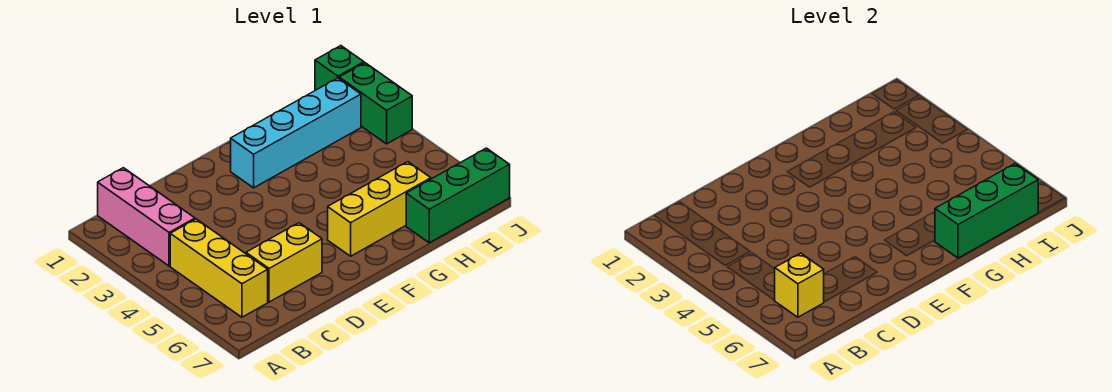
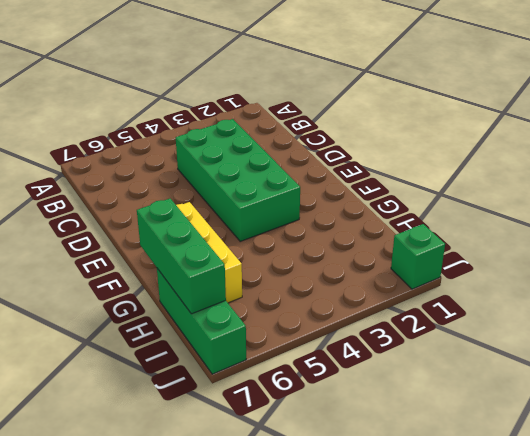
green 2x4 brick [176,119,300,241] -> none
none -> pink 1x3 brick [98,168,195,266]
none -> yellow 1x3 brick [170,219,268,317]

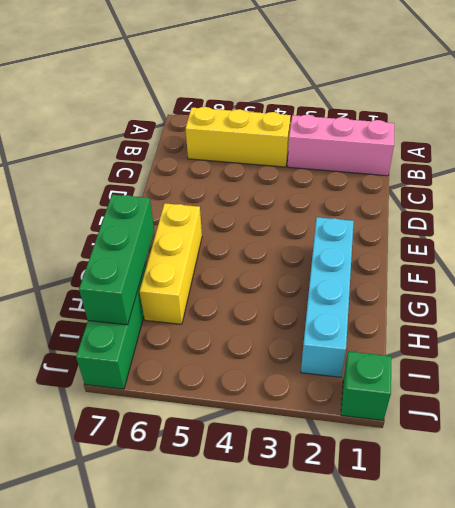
none -> yellow 1x2 brick [246,223,322,302]
none -> green 1x2 brick [339,63,412,144]

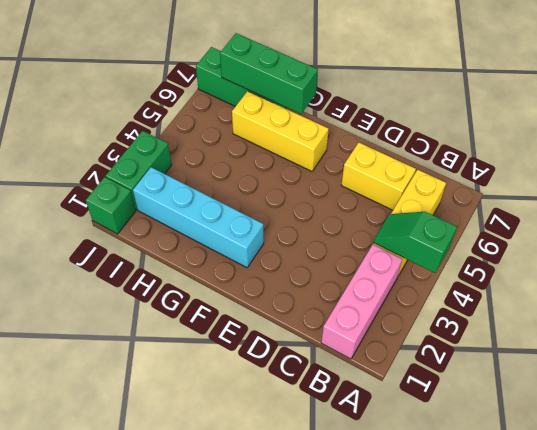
green 1x2 slope [374,212,457,273] -> none
none -> yellow 1x1 brick [775,253,824,317]

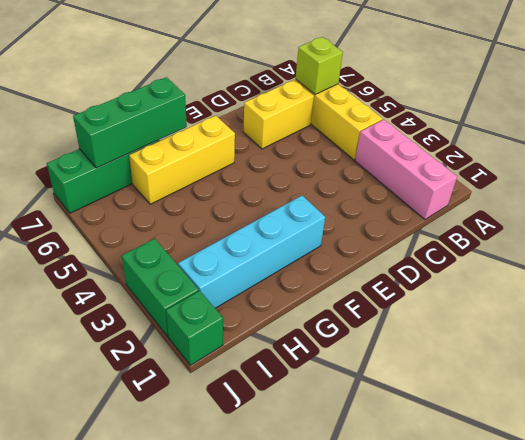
lime 1x1 brick [296,37,343,94] -> yellow 1x1 brick [775,253,824,317]

